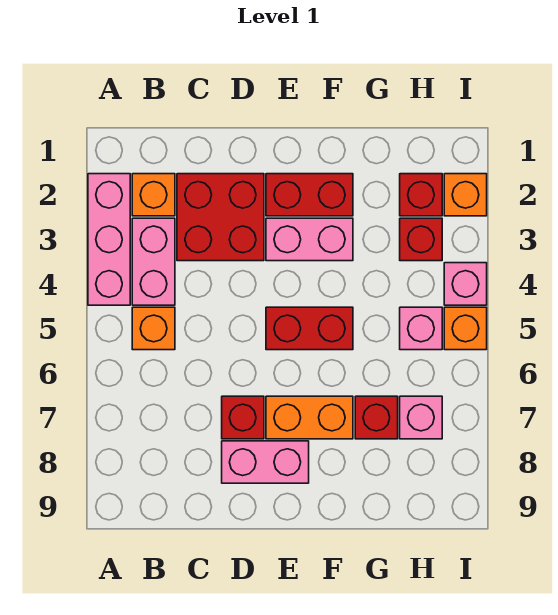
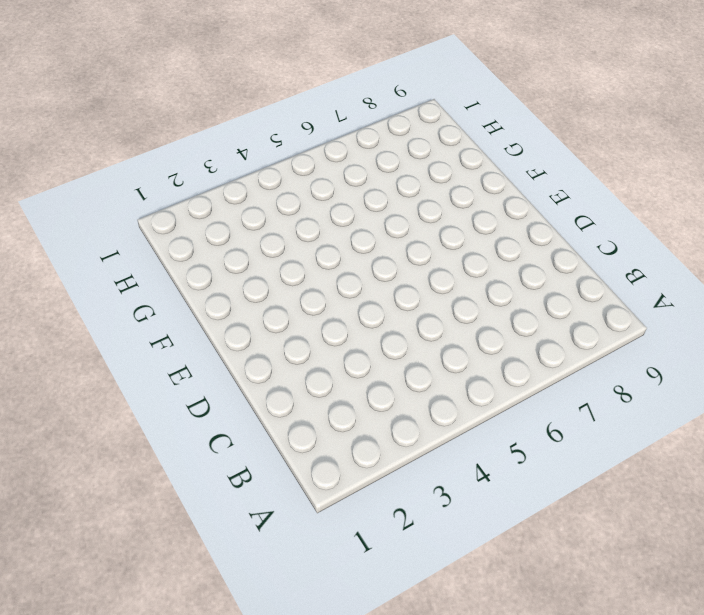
none -> pink 1x3 brick [88,174,130,305]
none -> orange 1x1 brick [132,174,175,216]
none -> pink 1x2 brick [132,218,175,305]

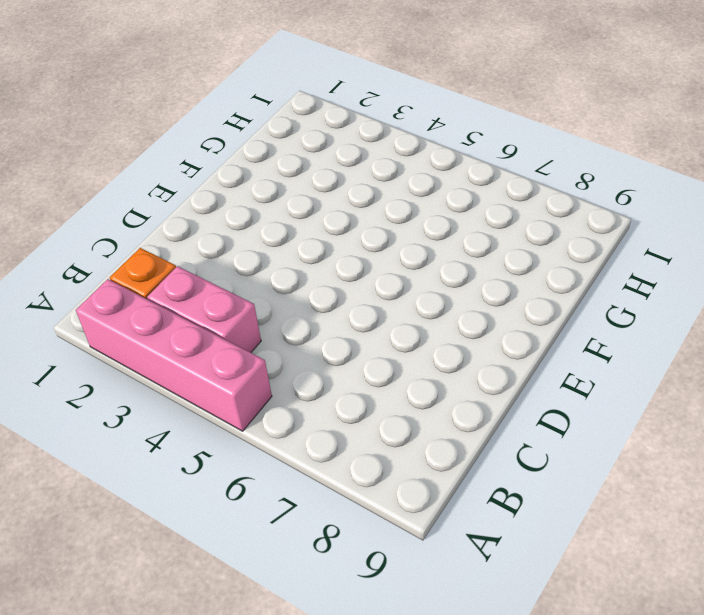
pink 1x4 brick [76,279,272,431] -> pink 1x3 brick [88,174,130,305]
none -> orange 1x1 brick [132,307,175,350]
none -> red 2x2 brick [177,174,264,261]
none -> red 1x1 brick [222,396,264,439]

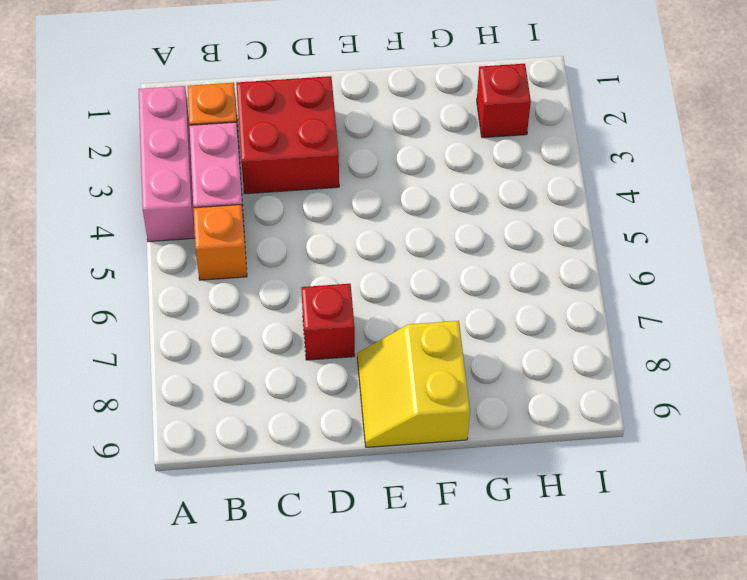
yellow 2x2 slope [357,321,470,447] -> pink 1x2 brick [222,441,309,483]
none -> red 1x2 brick [266,174,353,216]
none -> pink 1x2 brick [266,218,353,261]
none -> red 1x2 brick [266,307,353,350]

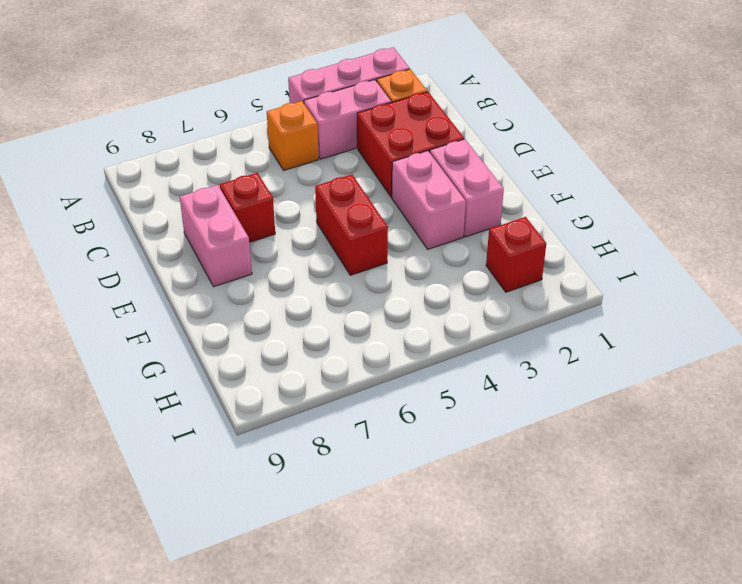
pink 1x2 brick [430,139,504,237] -> red 1x2 brick [266,174,353,216]
none -> orange 1x2 brick [266,396,353,439]
none -> red 1x1 brick [355,396,398,439]
none -> red 1x1 brick [400,218,442,261]

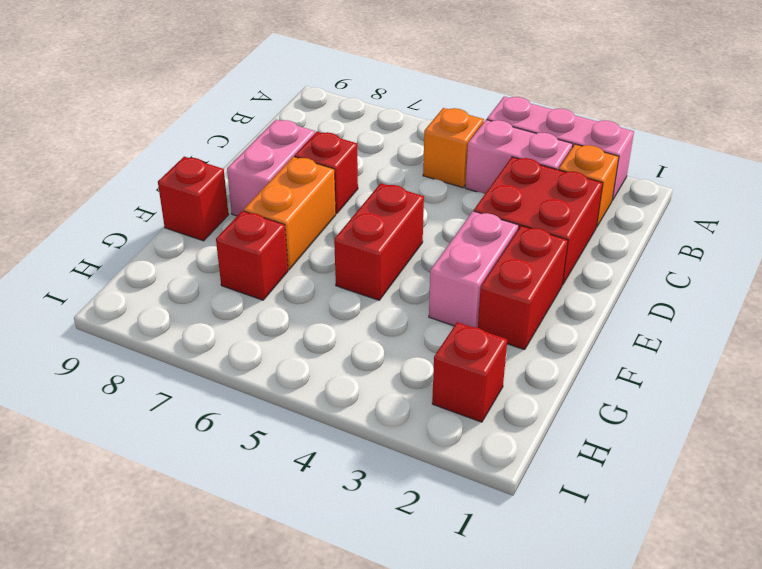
red 1x1 brick [158,157,229,241] -> red 1x1 brick moved to [400,218,442,261]
none -> pink 1x1 brick [400,307,442,350]
none -> pink 1x1 brick [400,396,442,439]
none -> orange 1x1 brick [444,174,487,216]

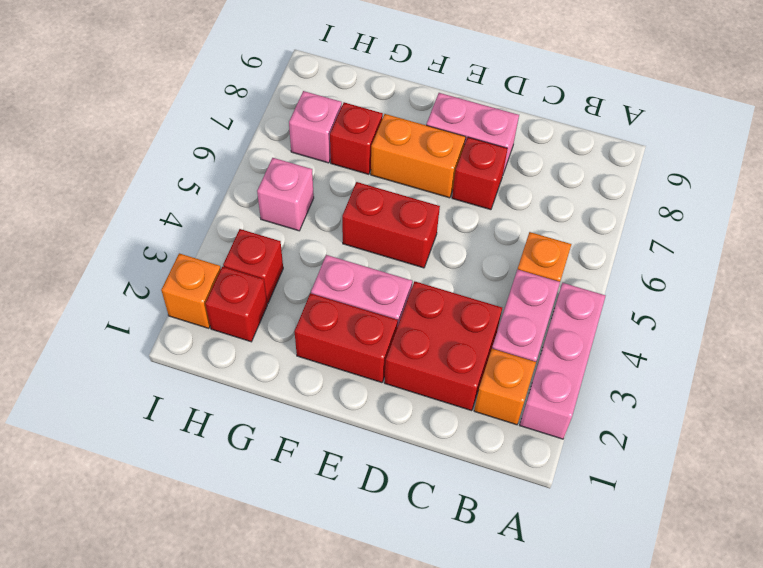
none -> pink 1x1 brick [444,263,487,305]
none -> orange 1x1 brick [444,307,487,350]

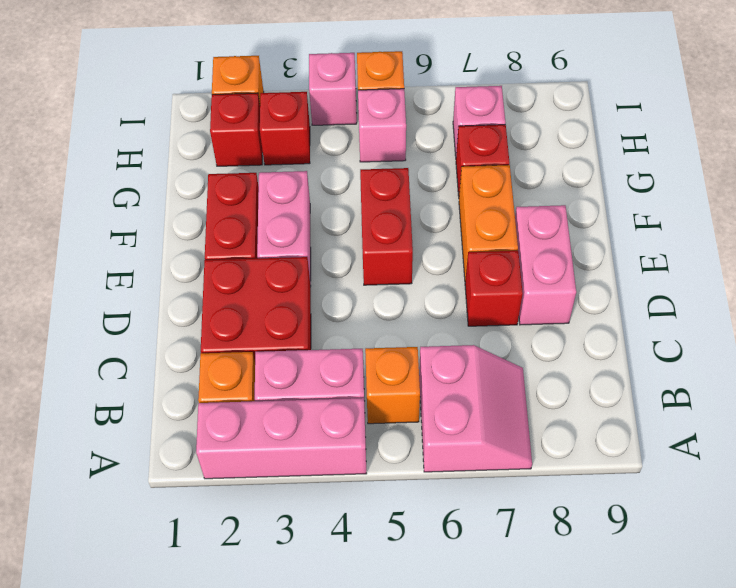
pink 2x2 slope [419,345,532,472] -> none

